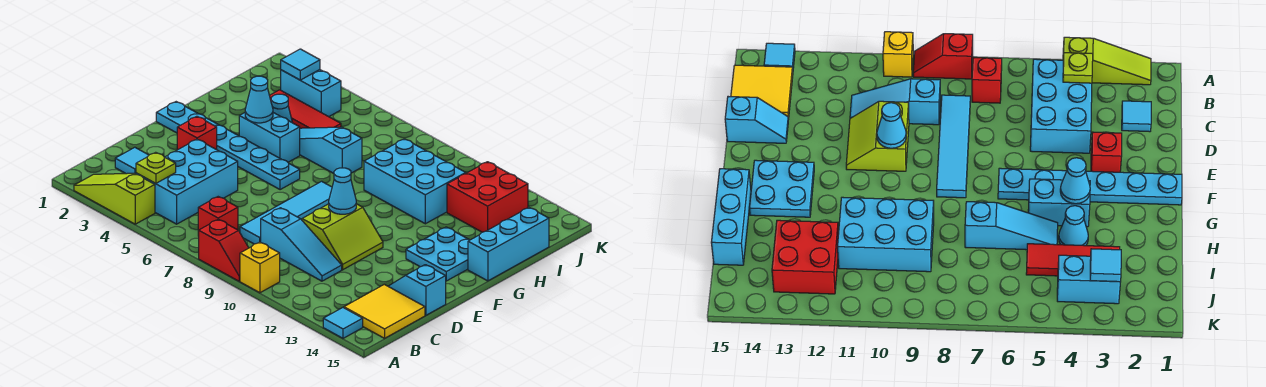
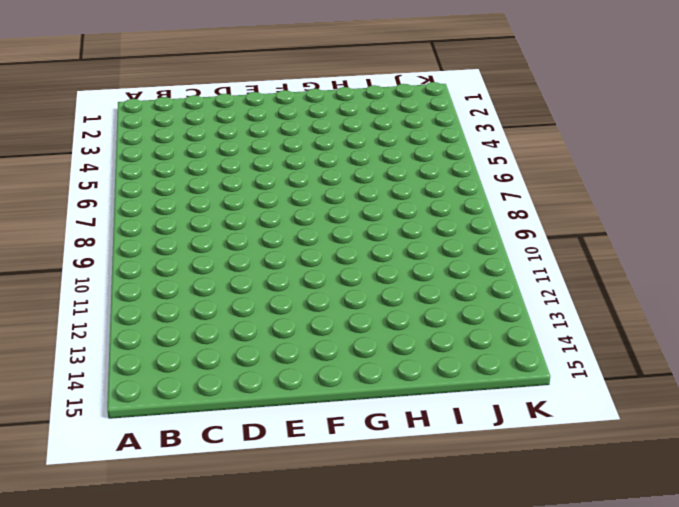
none -> lime 1x3 slope [74,173,155,224]
none -> red 1x2 slope [199,219,249,281]
none -> yellow 1x1 brick [240,242,280,293]

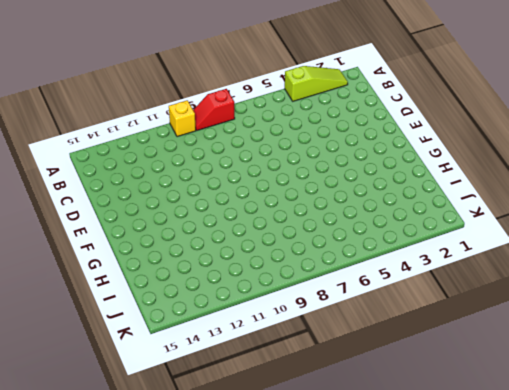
none -> cyan 1x1 tile [323,308,363,338]
none -> cyan 2x3 brick [136,139,238,224]
none -> red 1x1 brick [198,197,238,236]

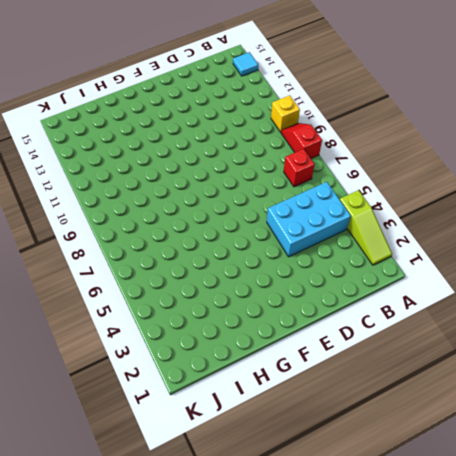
none -> yellow 2x2 tile [344,284,425,338]
none -> cyan 1x1 tile [115,147,149,174]
none -> cyan 1x4 tile [240,181,332,244]

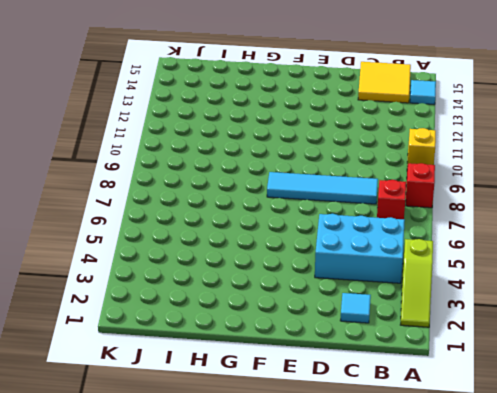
none -> cyan 1x3 slope [261,208,342,281]
none -> lime 2x2 slope [302,204,383,270]
none -> cyan 1x2 slope [388,265,446,315]

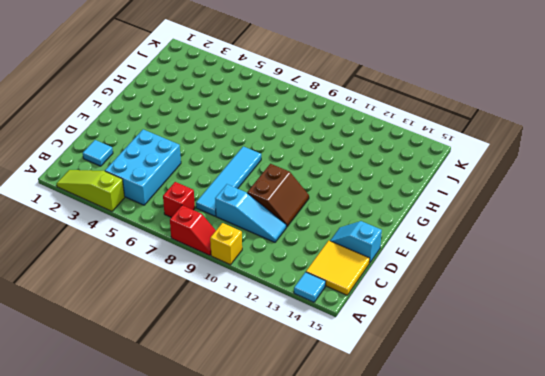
brown 2x2 slope [247,164,309,227] -> lime 2x2 slope [302,204,383,270]
none -> red 1x1 brick [177,116,217,150]
none -> cyan 1x6 plate [156,102,300,190]
none -> cyan 2x2 plate [406,227,469,281]

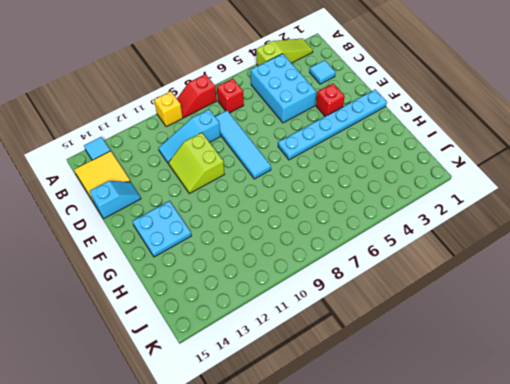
none -> cyan 1x2 brick [239,113,300,162]
none -> cyan 1x3 brick [468,208,549,281]
none -> cyan 1x1 cone [271,94,292,122]

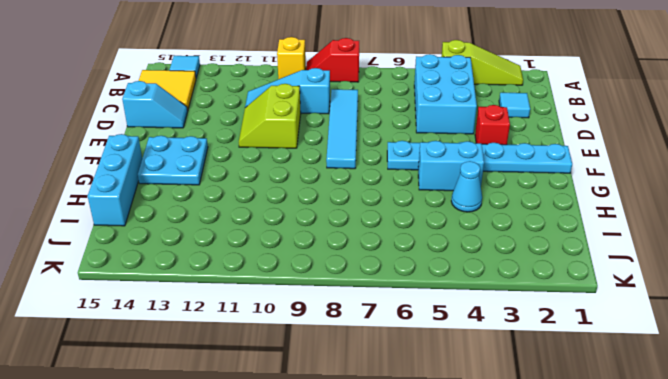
none -> red 1x1 brick [198,197,238,236]
none -> cyan 1x3 slope [300,127,362,173]
none -> cyan 2x3 brick [364,139,466,224]

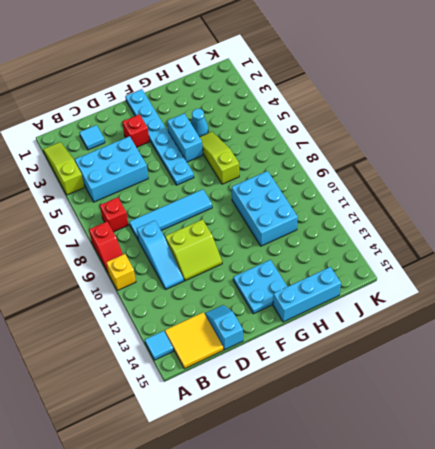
lime 1x3 slope [200,132,239,184] -> cyan 1x3 slope [300,127,362,173]
none -> red 1x3 tile [270,90,341,128]
none -> red 2x2 brick [447,162,528,232]
none -> cyan 1x2 brick [281,70,341,117]

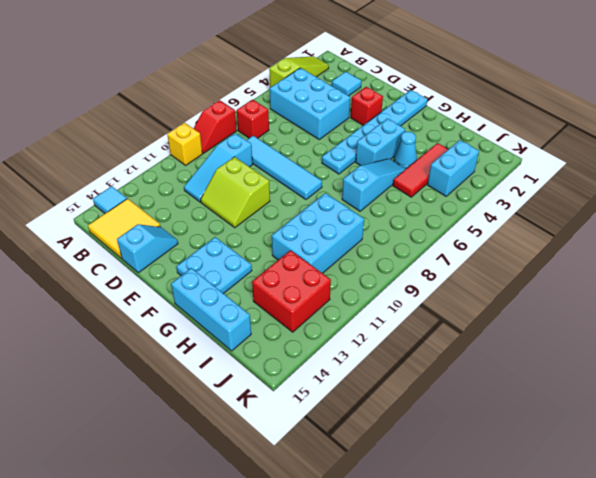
none -> lime 1x1 plate [136,152,176,184]
none -> cyan 1x1 cone [329,168,356,214]
none -> cyan 1x1 cone [245,76,273,123]

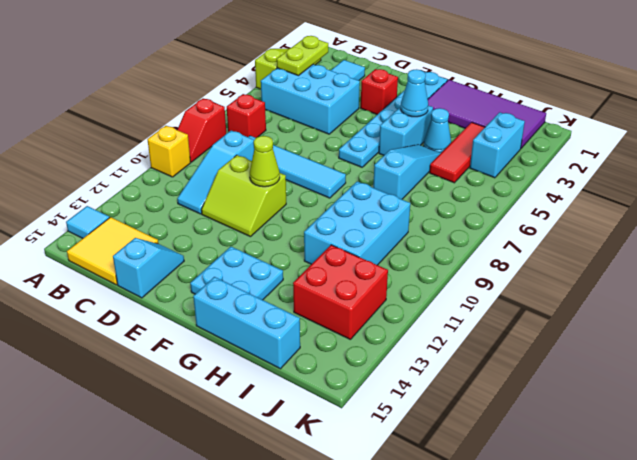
lime 1x2 plate [277,36,328,76] -> lime 1x1 plate [136,152,176,184]
lime 1x1 cone [250,136,280,187] -> cyan 1x1 cone [329,168,356,214]
purple 2x4 tile [428,80,546,148] -> none
none -> cyan 1x1 tile [281,49,320,80]

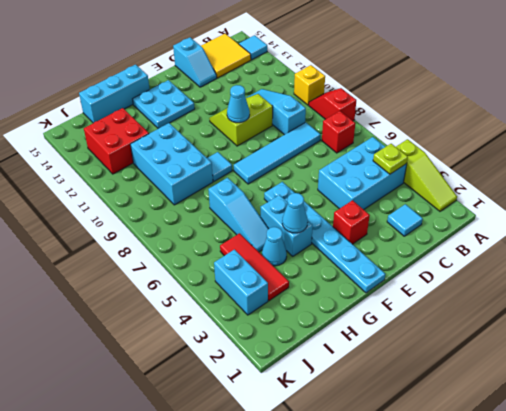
cyan 1x1 tile [207,152,232,181] -> cyan 1x1 tile moved to [281,49,320,80]

